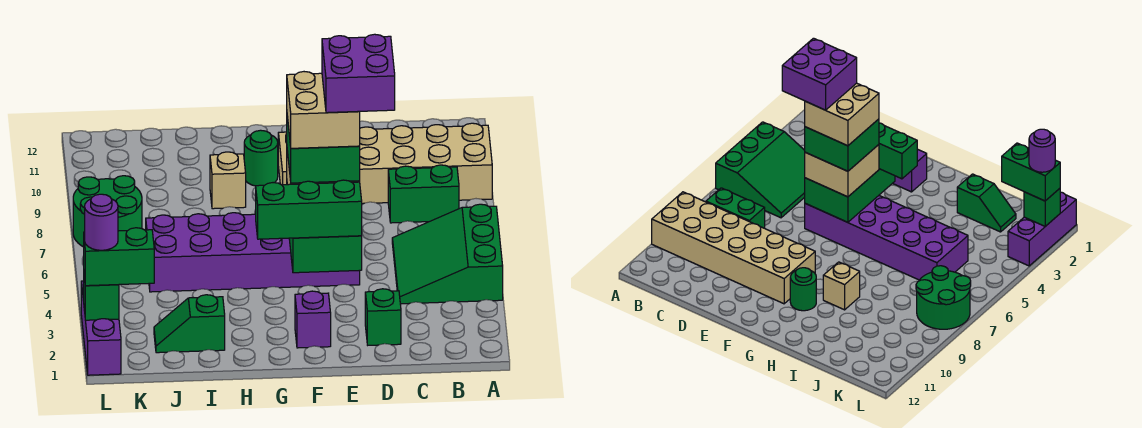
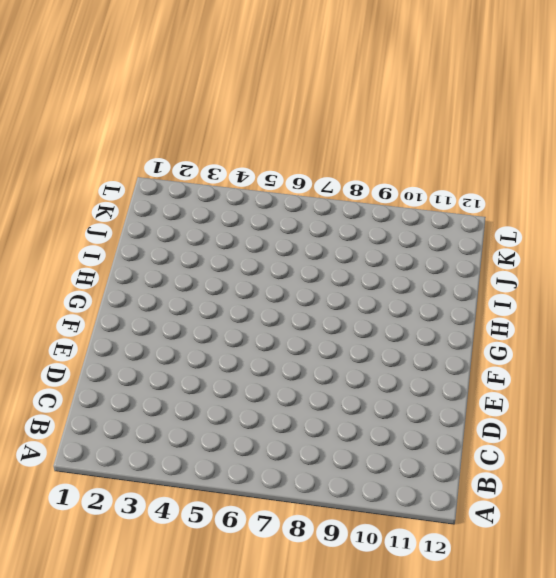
none -> green 3x3 slope [392,204,503,304]
none -> tan 2x6 brick [278,123,492,204]
none -> green 1x2 brick [388,165,459,223]

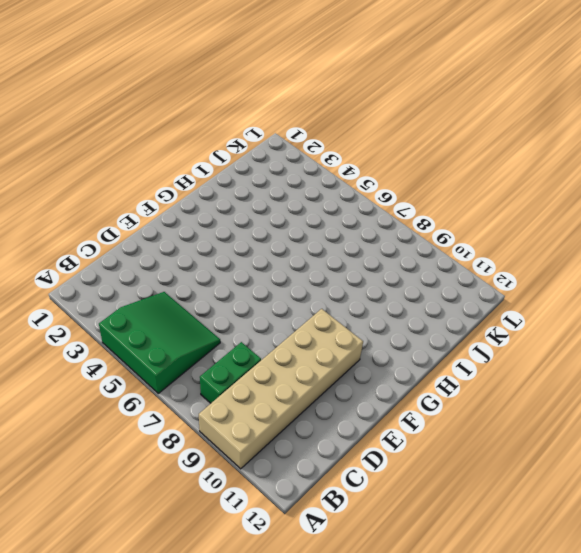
none -> green 1x1 brick [365,289,401,345]
none -> purple 2x6 brick [146,213,360,292]
none -> purple 1x1 brick [295,291,331,348]

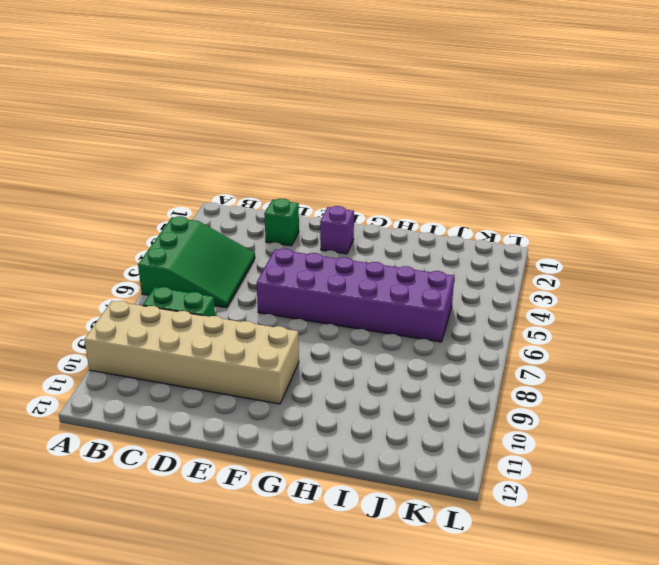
none -> green 1x1 round brick [244,130,278,186]
none -> tan 1x1 brick [210,152,246,209]
none -> green 1x2 slope [154,295,225,353]

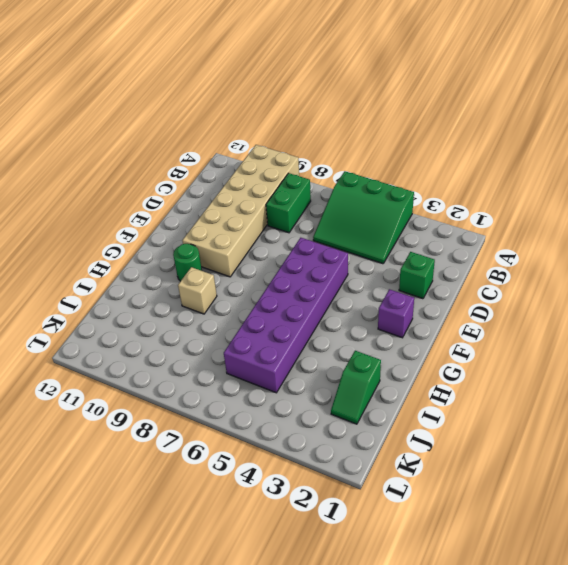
none -> green 2x2 round brick [73,176,142,247]
none -> purple 1x3 brick [81,281,121,375]
none -> green 2x3 brick [289,236,362,273]

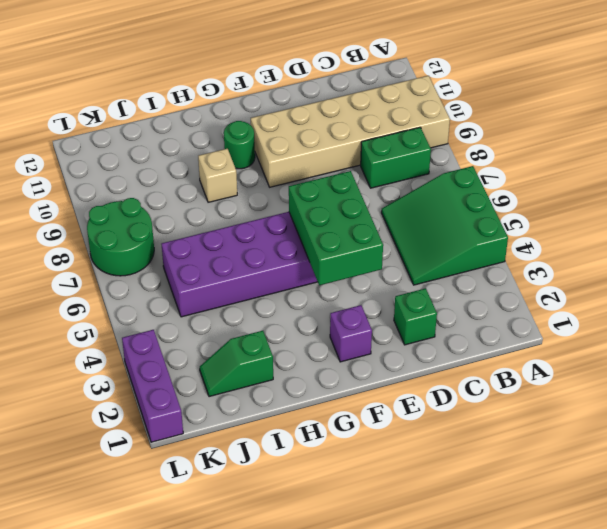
none -> green 1x1 brick [84,276,119,320]
none -> green 1x3 brick [256,180,362,239]
none -> tan 2x2 brick [805,145,879,197]

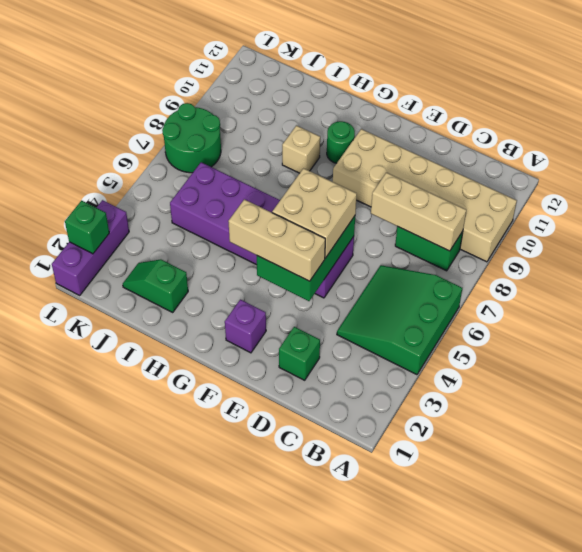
tan 1x3 brick [371,173,466,251] -> none
tan 1x3 brick [228,199,325,281] -> green 1x3 brick [256,180,362,239]
none -> green 1x2 brick [84,228,154,286]
none -> green 2x2 brick [287,117,360,183]
none -> purple 1x1 round brick [85,194,118,250]

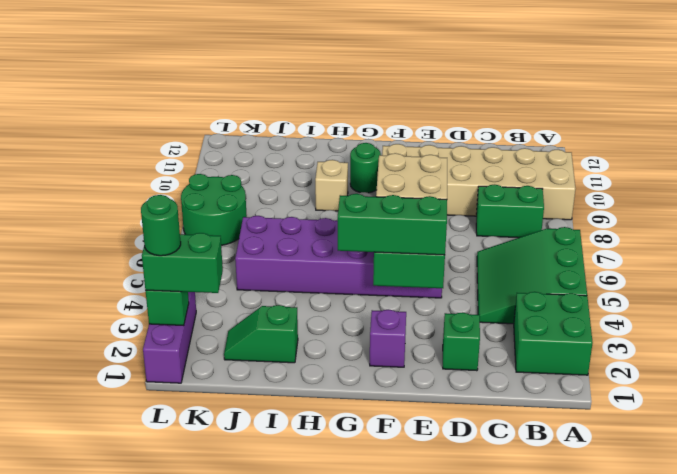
green 2x2 brick [514,292,593,375] -> green 2x2 brick moved to [287,117,360,183]
green 1x1 round brick [141,195,181,256] -> purple 1x1 round brick [85,194,118,250]
none -> tan 2x2 brick [287,72,360,148]
none -> purple 2x2 brick [322,34,395,113]

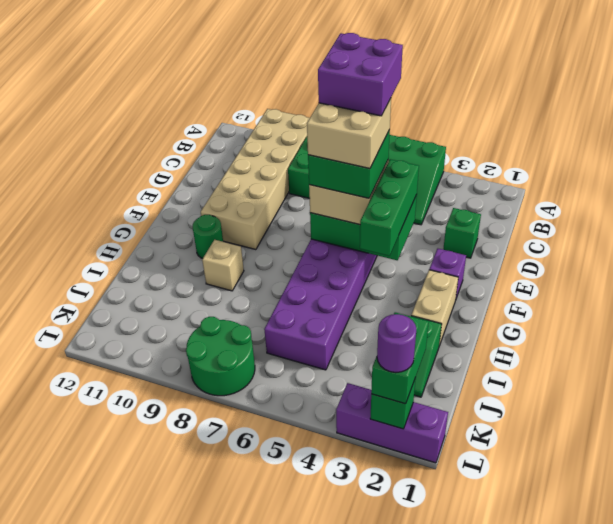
tan 1x2 brick [411,270,458,346] -> none

